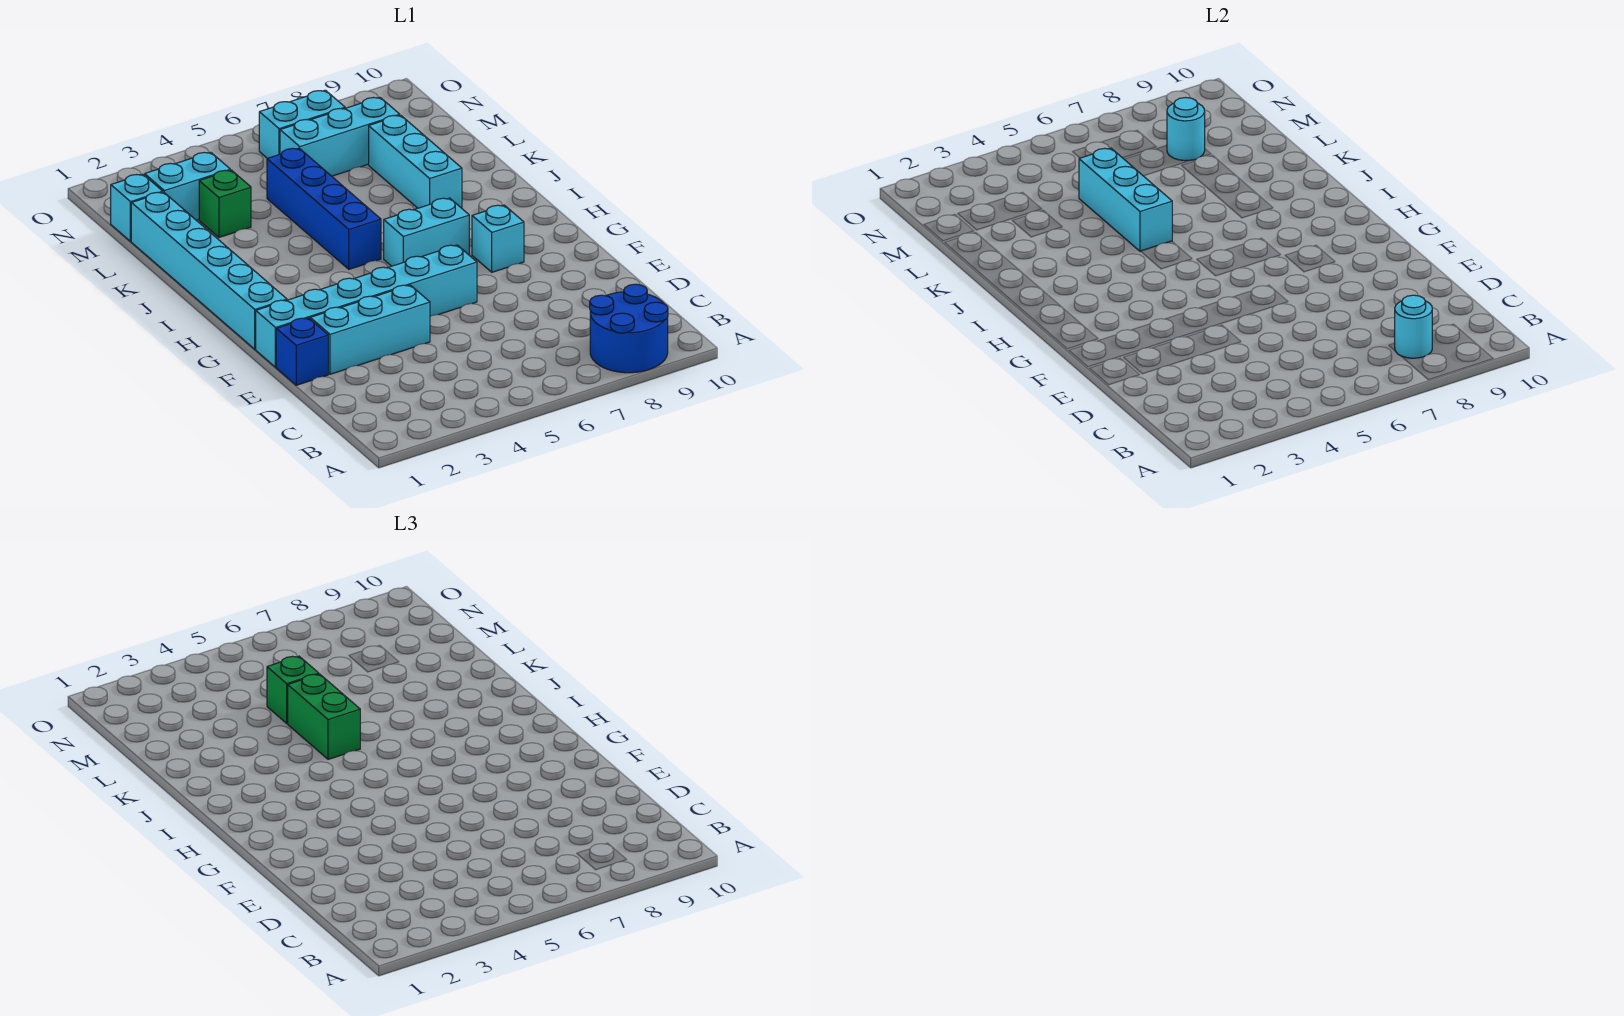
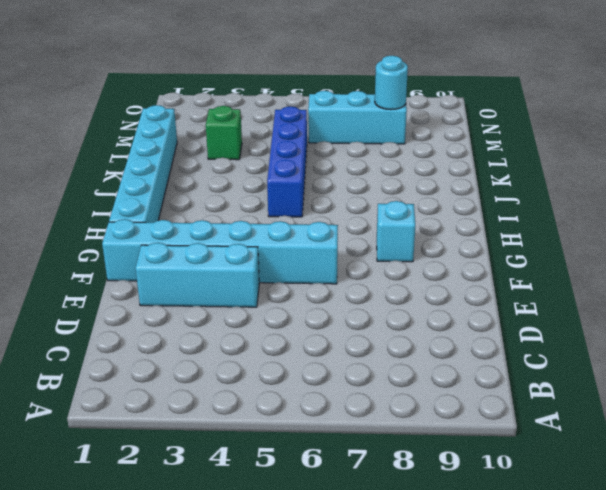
none -> blue 2x2 round brick [590,284,668,373]
none -> blue 1x1 brick [276,318,328,385]
none -> cyan 1x2 brick [384,198,469,266]

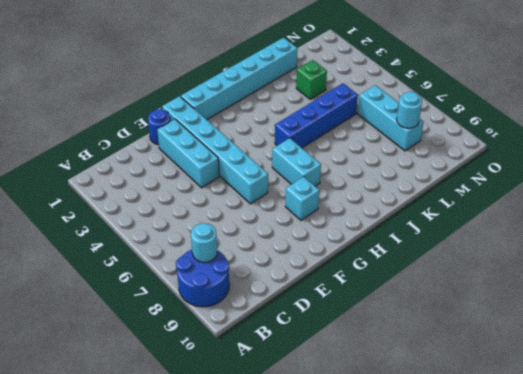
blue 1x1 round brick [148,109,171,145] -> blue 1x1 brick [276,318,328,385]
none -> cyan 1x3 brick [369,115,462,208]
none -> cyan 1x1 brick [111,174,163,242]
none -> cyan 1x2 brick [145,152,230,220]

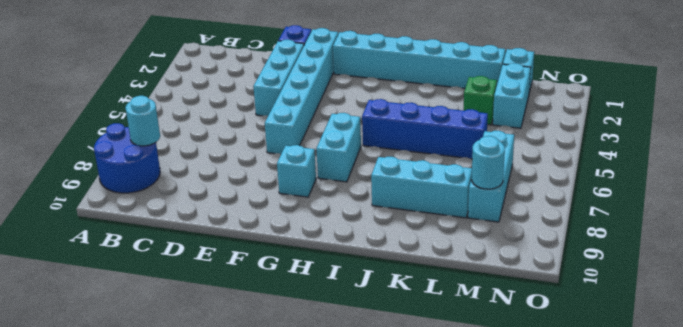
none -> cyan 1x2 brick [259,90,345,158]
none -> cyan 1x3 brick [1079,148,1172,251]
none -> green 1x2 brick [287,674,360,759]

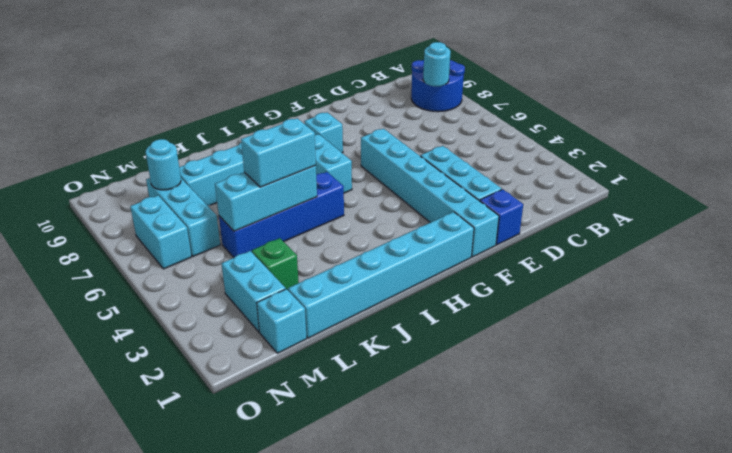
cyan 1x2 brick [241,118,316,187] -> green 1x2 brick [287,674,360,759]
none -> green 1x1 brick [267,656,319,723]

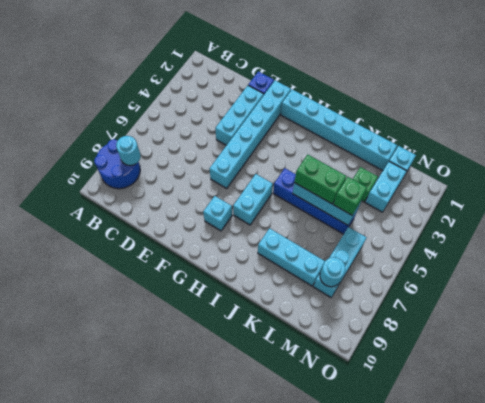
none -> cyan 1x2 brick [259,90,345,158]

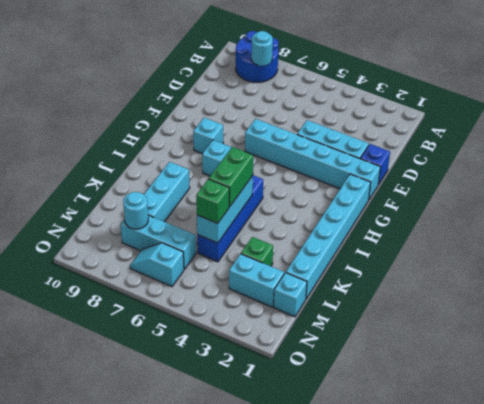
cyan 1x2 slope [130,243,184,287] -> cyan 1x2 brick [259,90,345,158]

